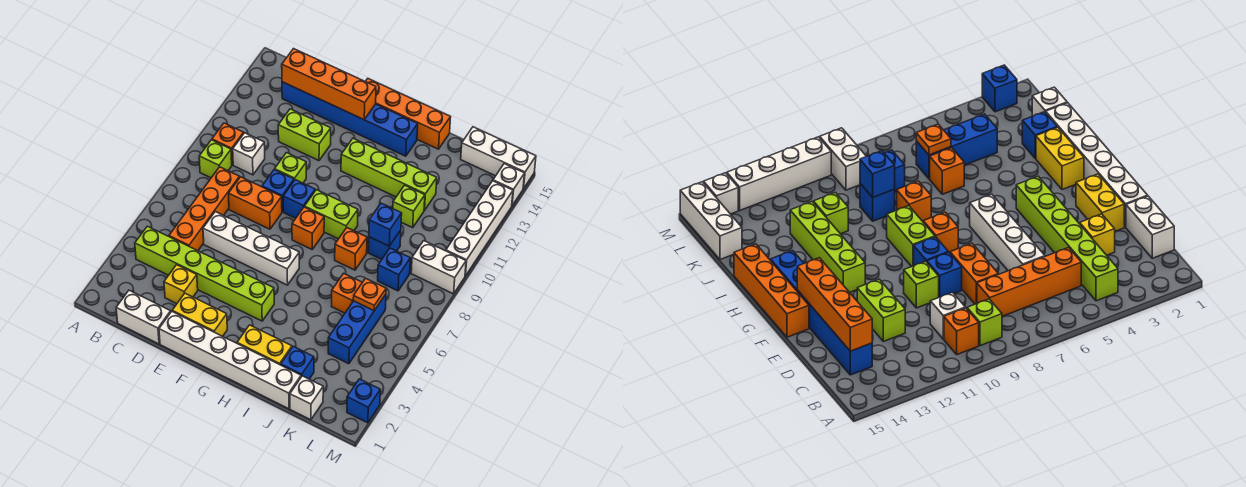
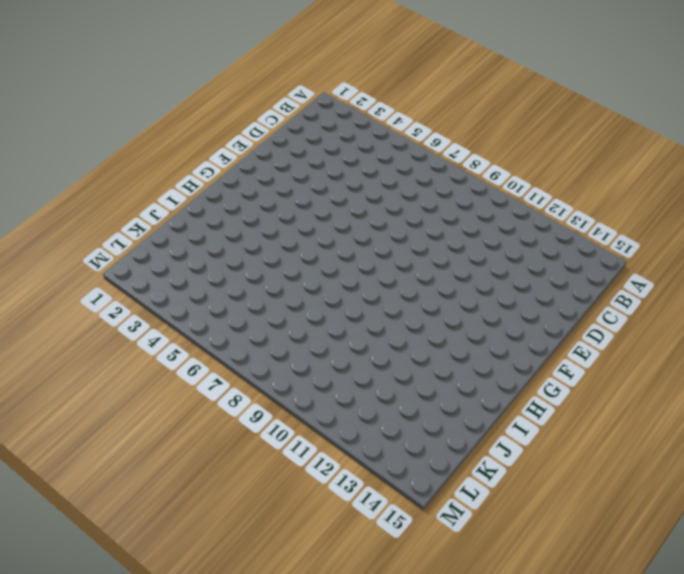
none -> lime 1x6 brick [135,226,274,321]
none -> lime 1x1 brick [199,140,232,178]
none -> orange 1x1 brick [212,123,244,165]
none -> white 1x2 brick [116,290,171,344]

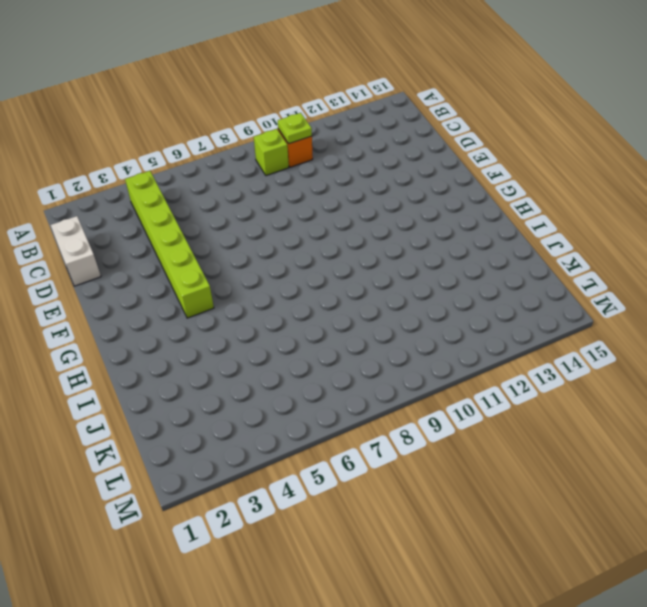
lime 1x1 plate [278,113,312,144] -> none
none -> orange 1x4 brick [169,167,240,251]
none -> white 1x1 brick [233,133,265,175]
none -> blue 1x6 brick [282,82,418,156]
none -> yellow 1x1 brick [164,265,198,304]

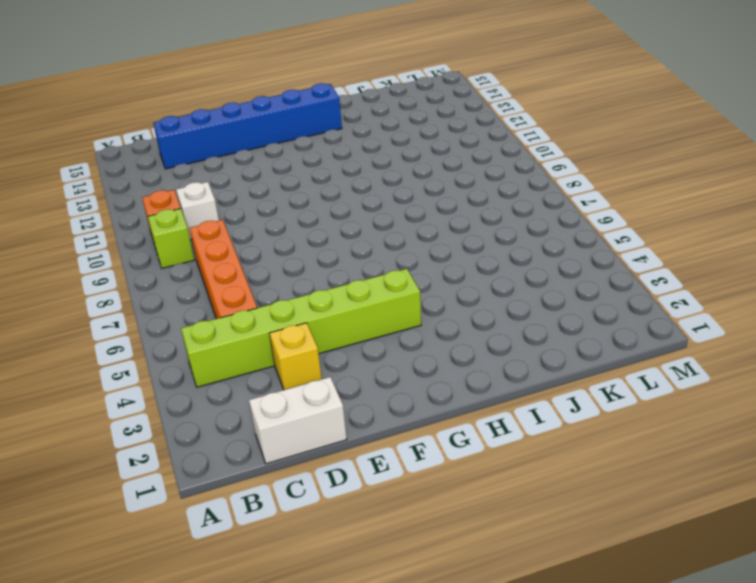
none -> white 1x4 brick [203,212,299,285]
none -> orange 1x2 brick [229,177,282,229]
none -> lime 1x2 brick [278,109,331,161]
none -> white 1x6 brick [159,312,301,409]

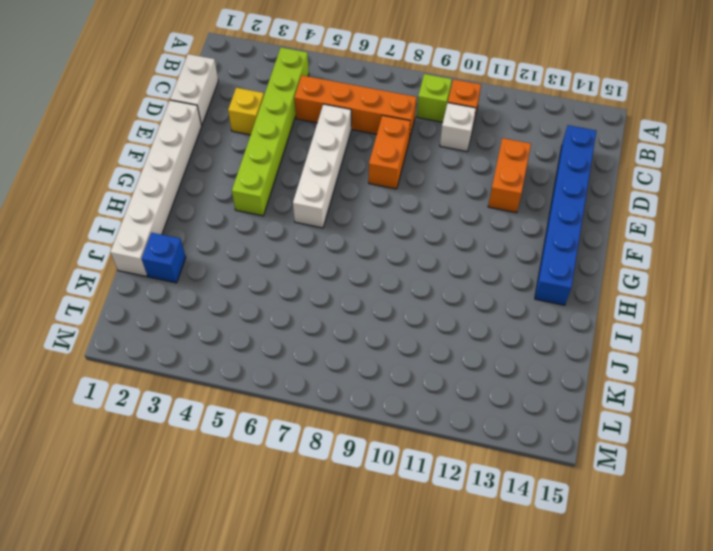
orange 1x2 brick [488,138,531,213] -> lime 1x2 brick [278,109,331,161]
none -> yellow 1x2 brick [172,293,227,336]
none -> blue 1x1 brick [262,170,294,212]
none -> lime 1x1 brick [275,153,306,183]
none -> blue 1x1 brick [283,180,315,218]

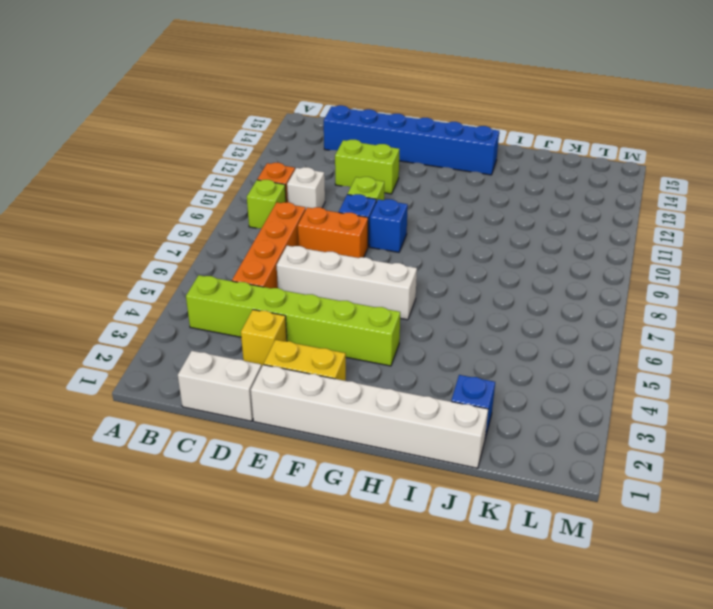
none -> orange 1x4 brick [365,79,451,149]
none -> orange 1x1 brick [292,207,324,249]
none -> lime 1x2 brick [305,190,358,239]
none -> lime 1x4 brick [341,138,437,210]

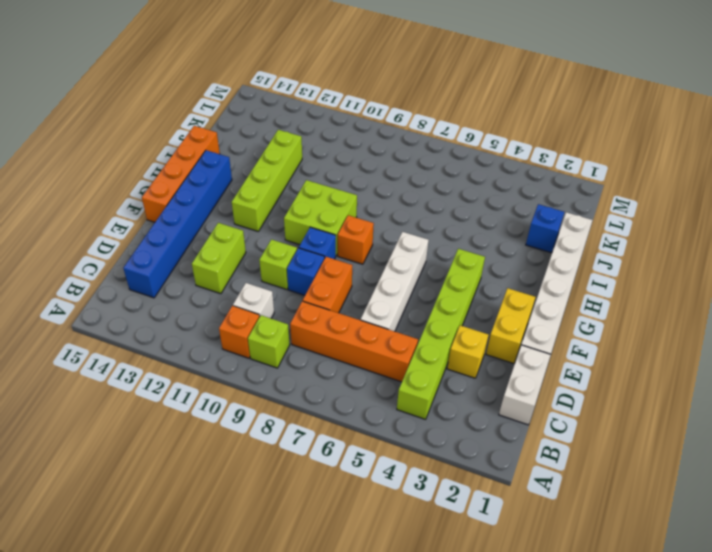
lime 2x2 brick [284,180,357,255] -> lime 1x2 brick [305,190,358,239]
none -> yellow 1x2 brick [237,325,292,365]
none -> orange 1x1 brick [335,228,367,270]
none -> orange 1x1 brick [332,273,362,313]
none -> blue 1x1 brick [368,230,401,260]

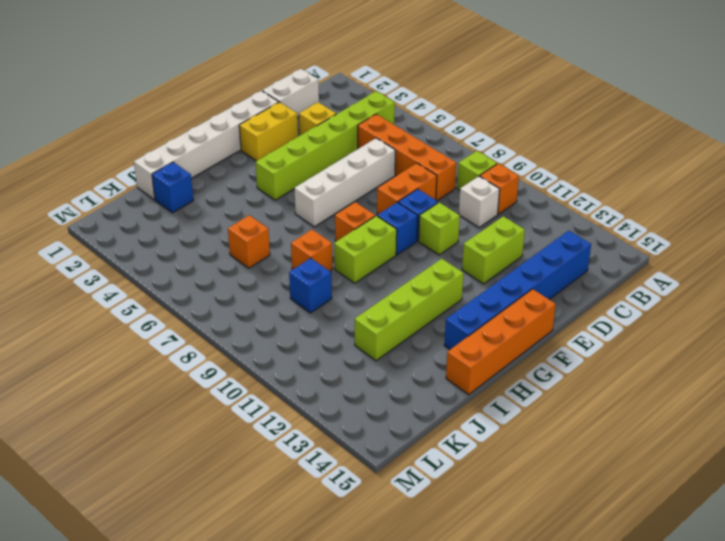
none -> yellow 1x2 brick [237,325,292,365]
none -> lime 1x1 brick [393,185,425,228]
none -> white 1x1 brick [290,376,323,420]
none -> blue 1x3 brick [328,294,386,364]

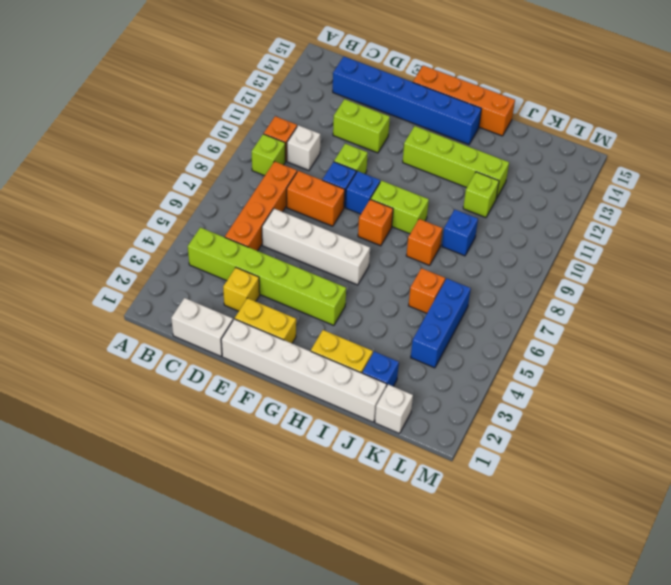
none -> blue 1x1 brick [378,248,410,291]
none -> white 1x3 brick [461,127,536,189]
none -> white 1x2 brick [411,241,466,294]
none -> blue 1x1 brick [347,379,380,423]

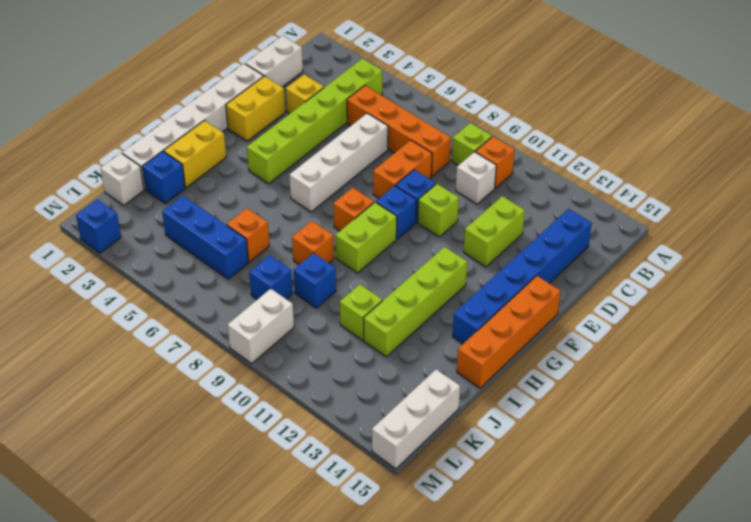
none -> white 1x4 brick [446,181,513,276]
none -> white 1x1 brick [493,164,525,205]
none -> orange 1x4 brick [282,49,376,120]
none -> blue 1x1 brick [369,203,402,246]

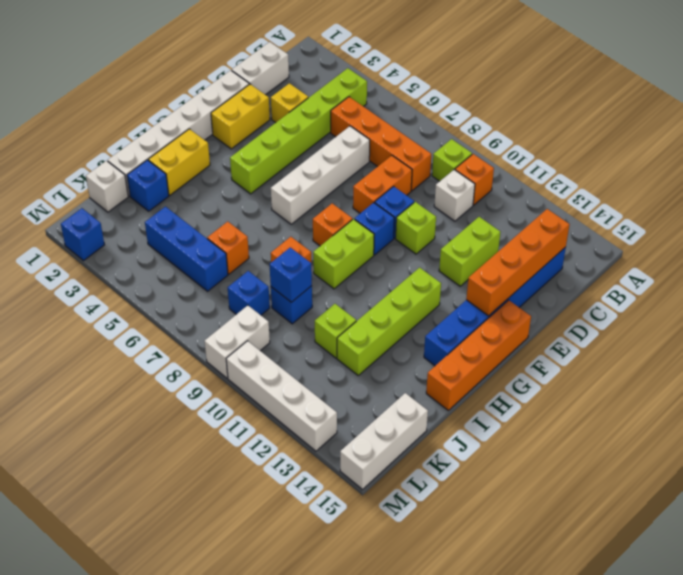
none -> white 1x1 brick [493,164,525,205]
none -> orange 1x1 plate [353,278,386,311]

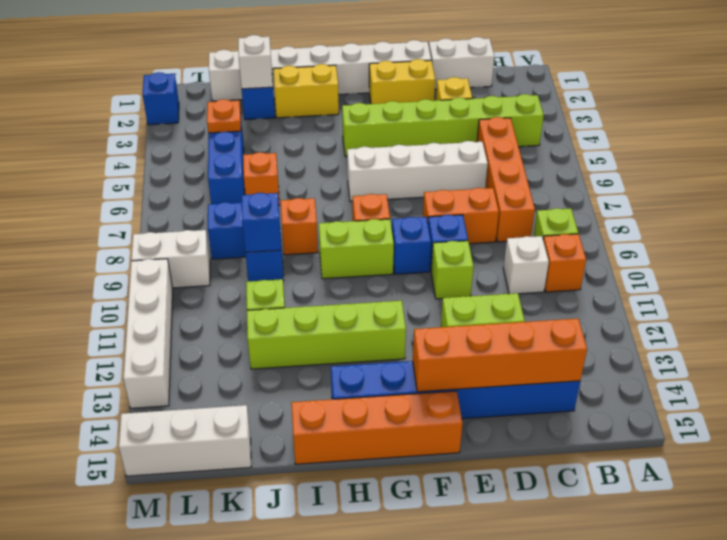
white 1x1 brick [238,35,273,89] -> white 1x1 brick moved to [493,164,525,205]
orange 1x1 plate [207,99,241,133] -> orange 1x1 plate moved to [353,278,386,311]

